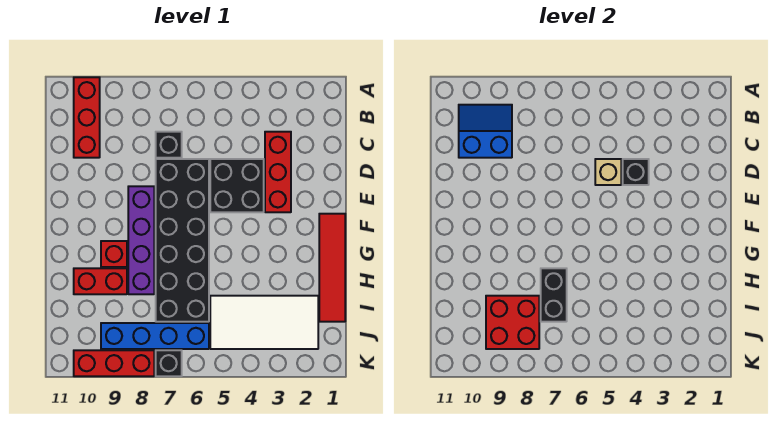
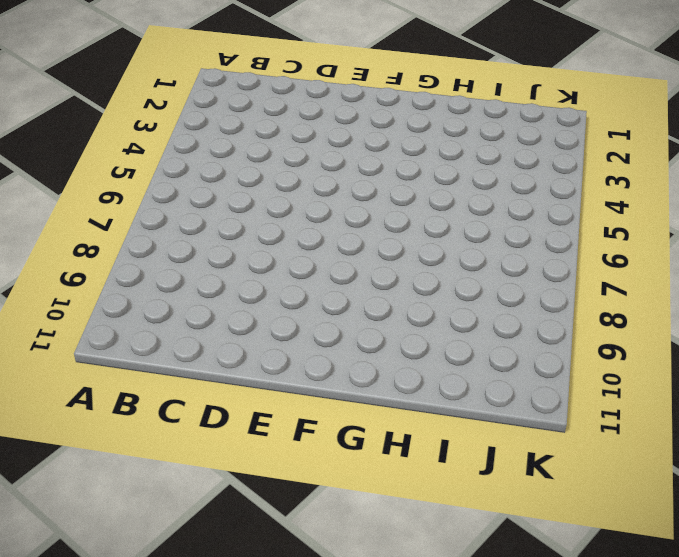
none -> red 1x3 brick [74,77,100,158]
none -> red 1x3 brick [265,132,291,212]
none -> black 1x1 brick [156,132,182,158]

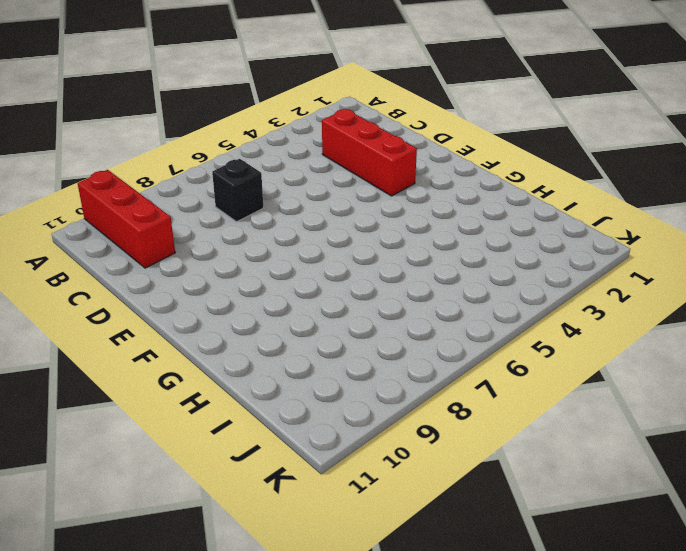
none -> black 2x2 brick [210,159,264,212]
none -> black 2x6 brick [156,159,209,322]
none -> purple 1x4 brick [128,186,154,294]

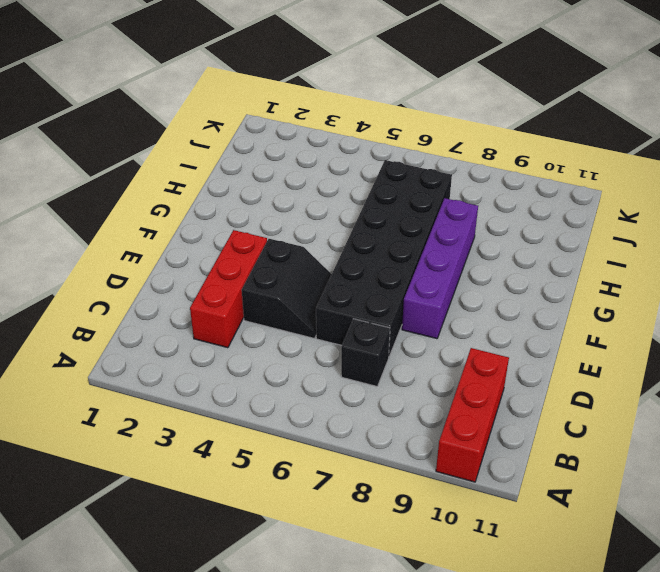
black 2x2 slope [242,239,332,338] -> black 2x2 brick [210,159,264,212]
none -> red 1x4 tile [319,214,345,322]
none -> red 1x1 brick [101,241,127,267]
none -> red 1x2 brick [74,268,127,294]

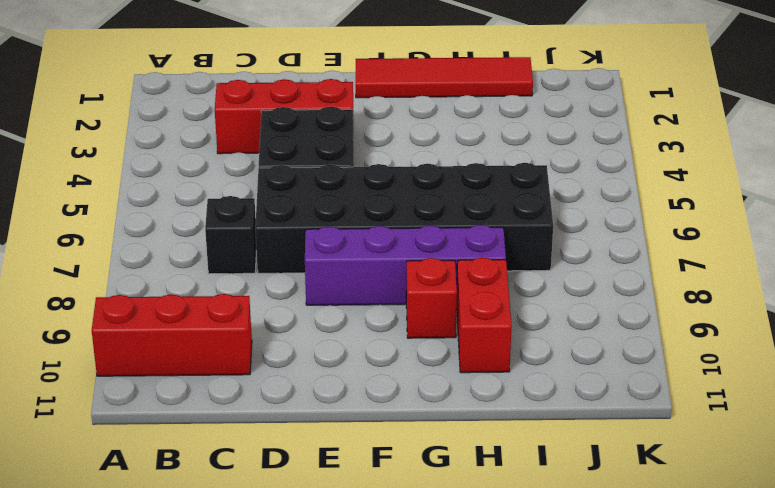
none -> white 2x4 tile [210,296,318,349]
none -> blue 1x4 brick [101,323,209,349]
none -> black 1x1 brick [156,350,182,376]

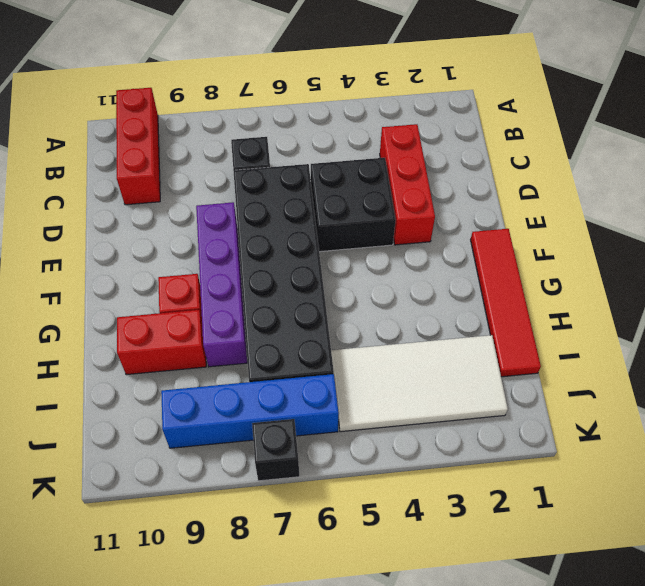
none -> red 1x3 brick [74,350,154,376]
none -> blue 2x2 slope [459,105,512,158]
none -> black 1x1 brick [623,159,649,185]

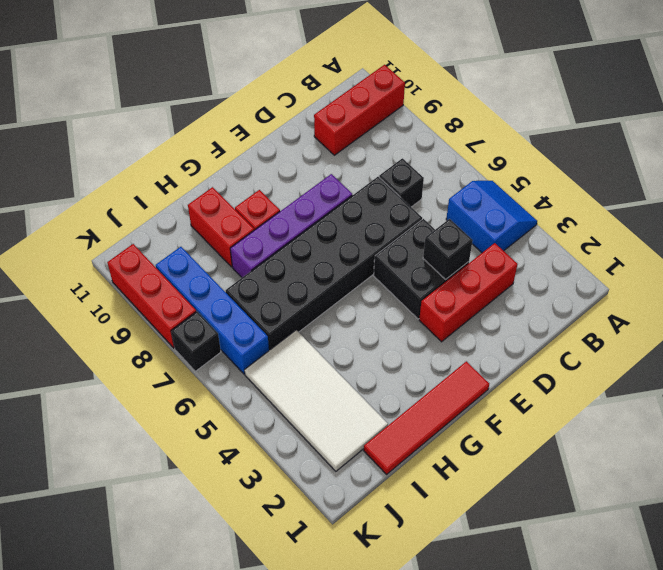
blue 2x2 slope [446,181,537,253] -> blue 2x2 slope moved to [459,105,512,158]
none -> tan 1x1 brick [595,159,621,185]
none -> black 1x2 brick [541,268,567,322]
none -> red 2x2 brick [486,296,539,349]

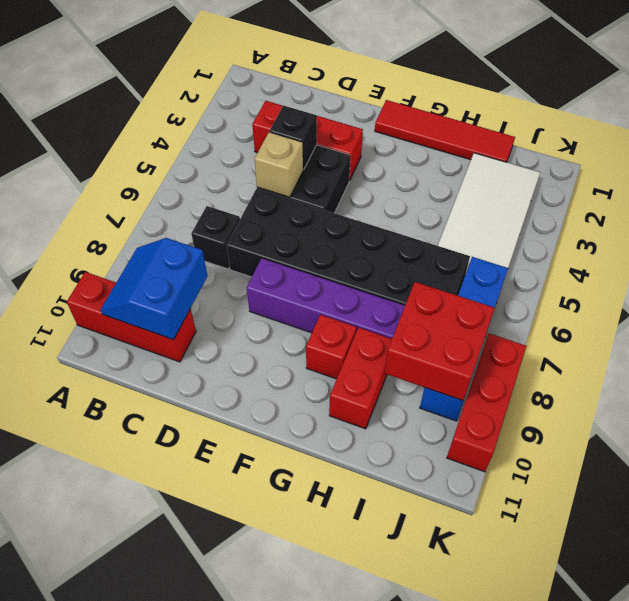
none -> black 1x1 brick [156,350,182,376]
none -> black 1x2 brick [541,268,567,322]

